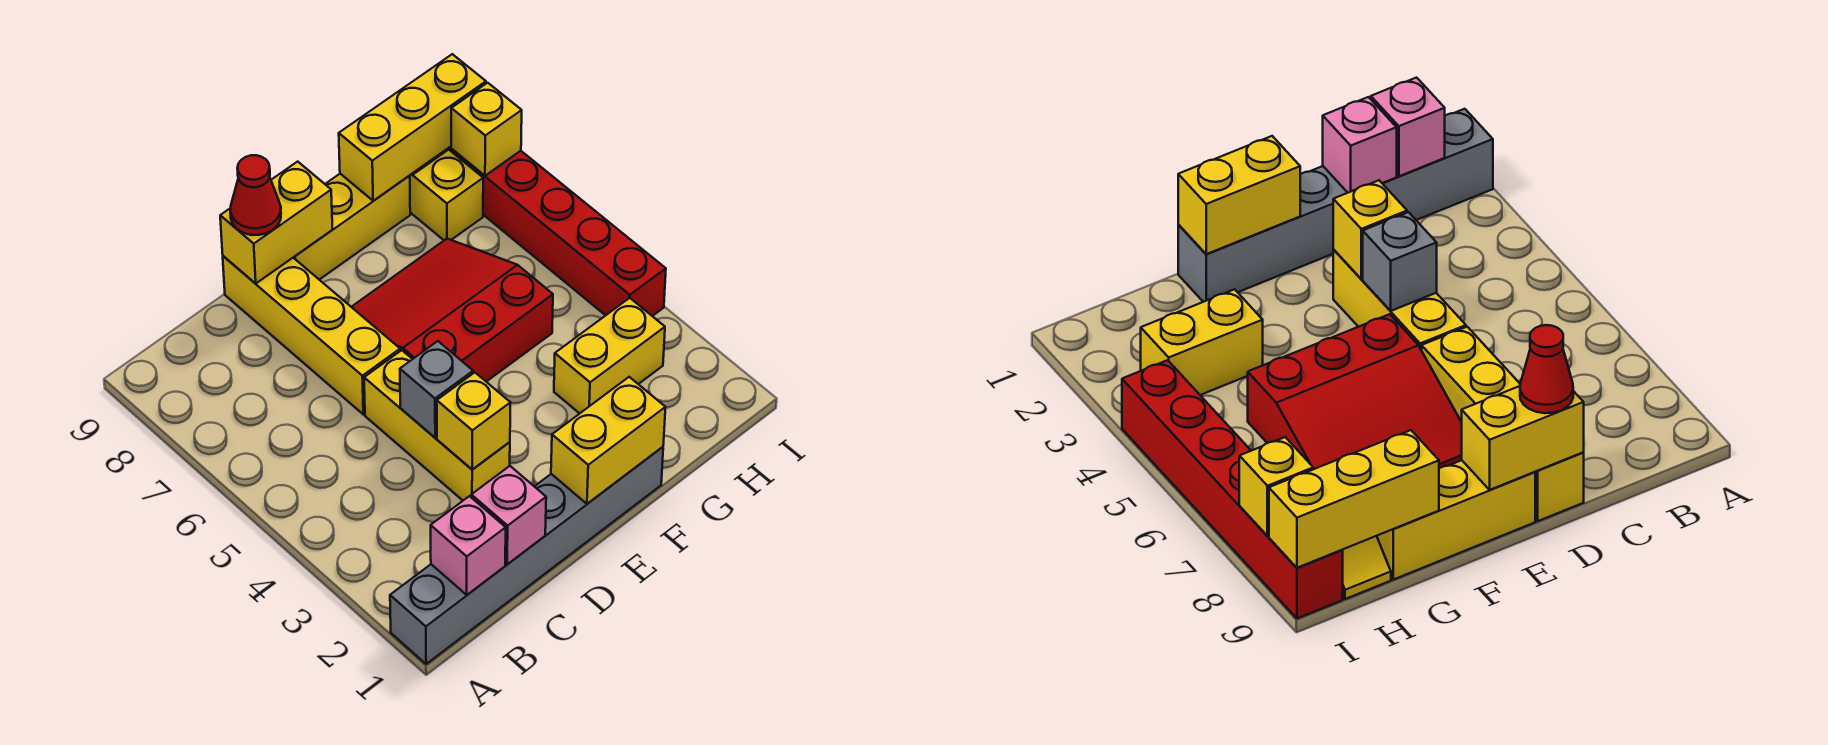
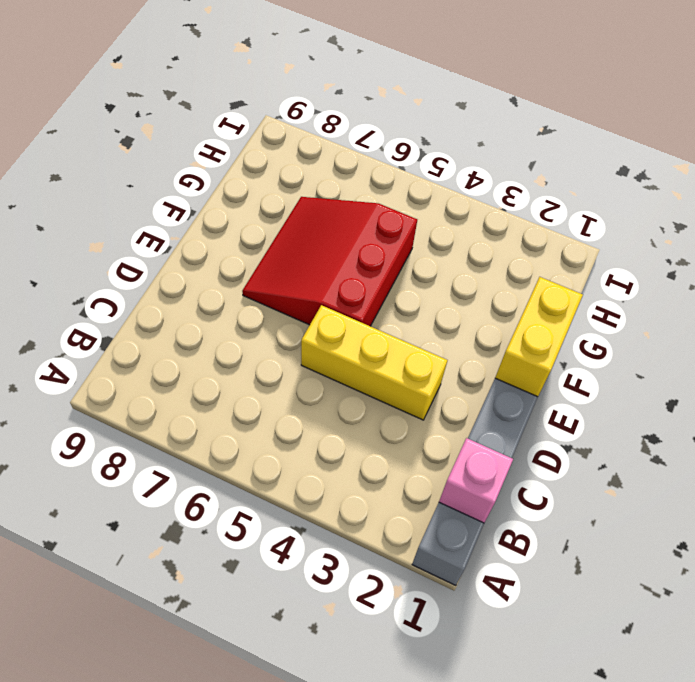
none -> yellow 1x4 brick [223,256,400,414]
none -> yellow 1x3 brick [293,174,410,280]
none -> yellow 1x2 brick [554,298,665,414]

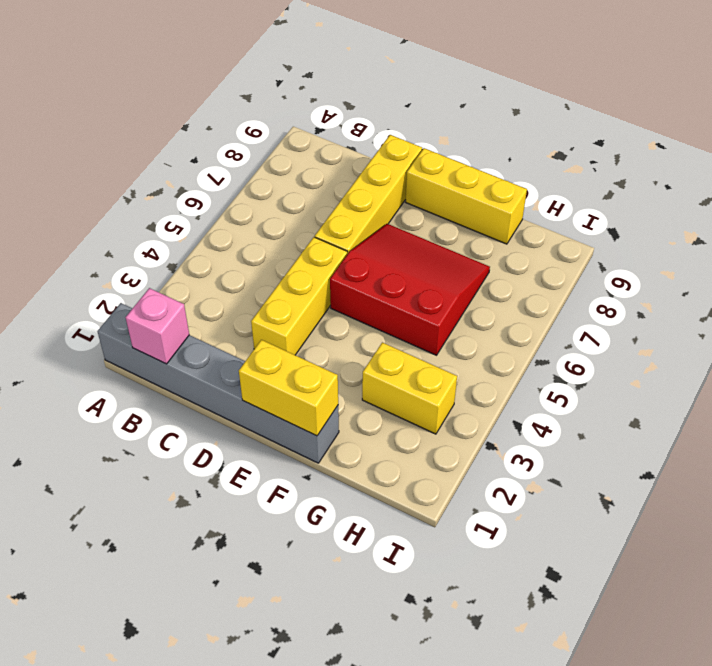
none -> yellow 1x2 slope [410,150,483,240]
none -> red 1x6 brick [446,147,666,316]
none -> pink 1x1 brick [471,466,546,564]

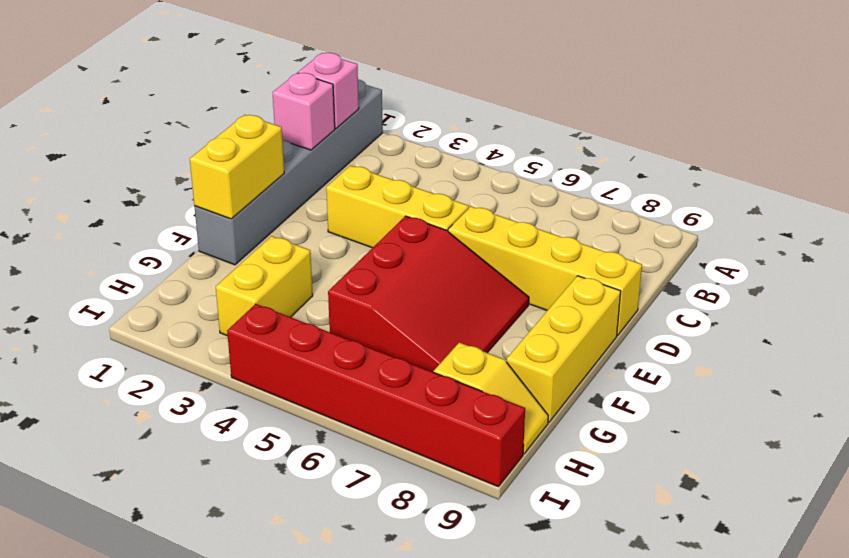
none -> yellow 1x1 brick [437,373,511,470]
none -> grey 1x1 brick [400,341,473,438]
none -> yellow 1x2 brick [220,162,333,284]

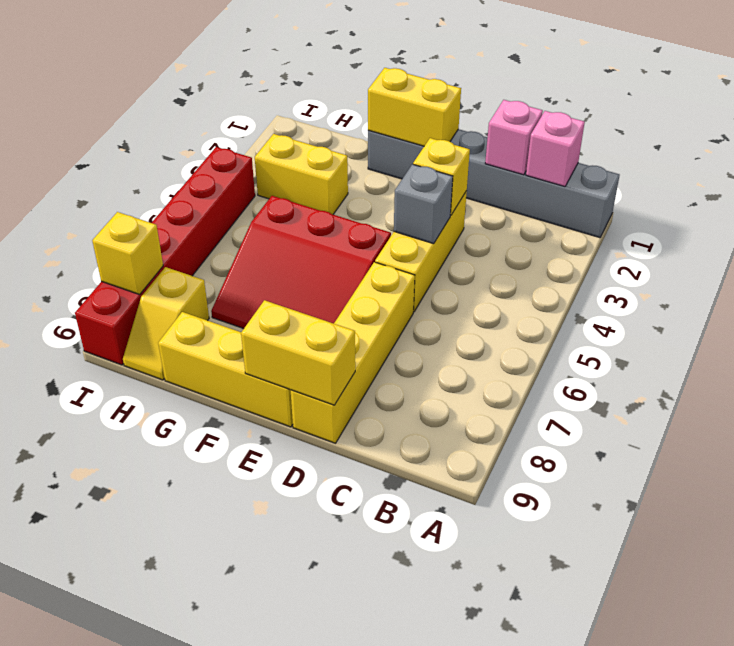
none -> yellow 1x3 brick [339,54,486,201]
none -> red 1x1 cone [230,155,281,235]

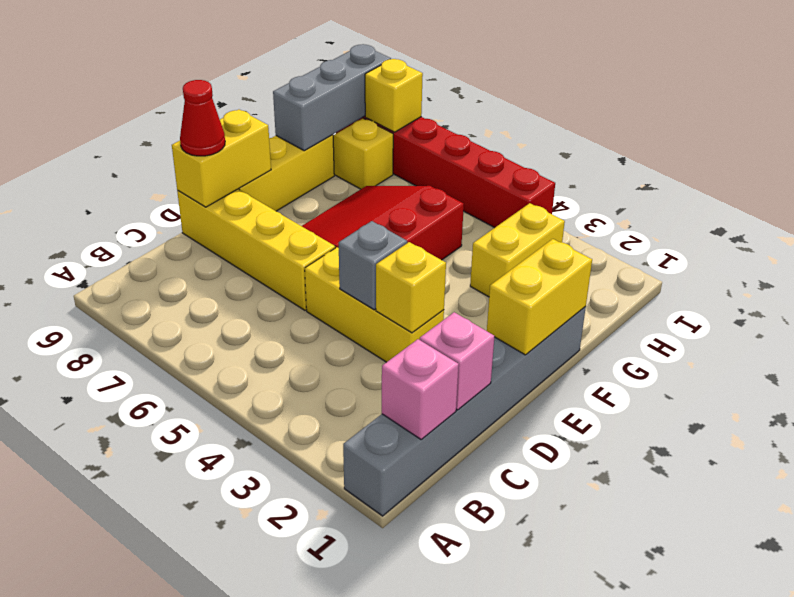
grey 1x3 brick [273,44,391,151] -> yellow 1x3 brick [339,54,486,201]

